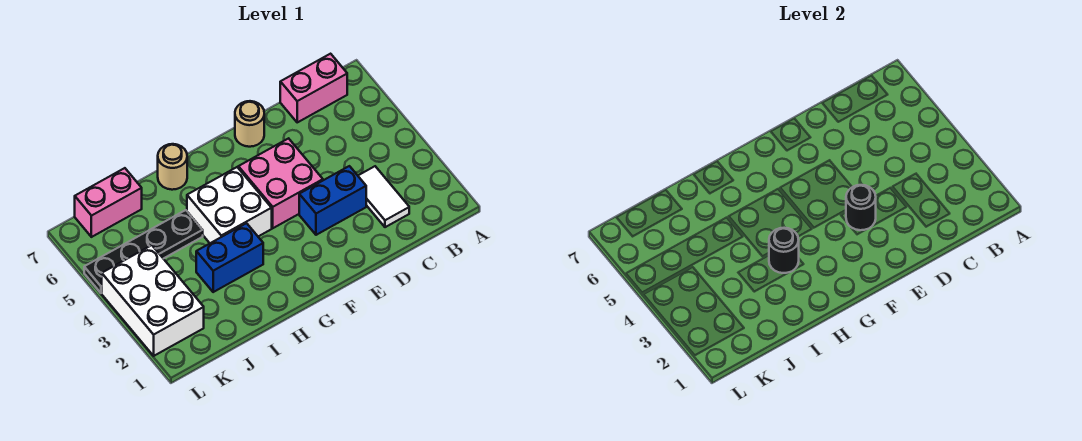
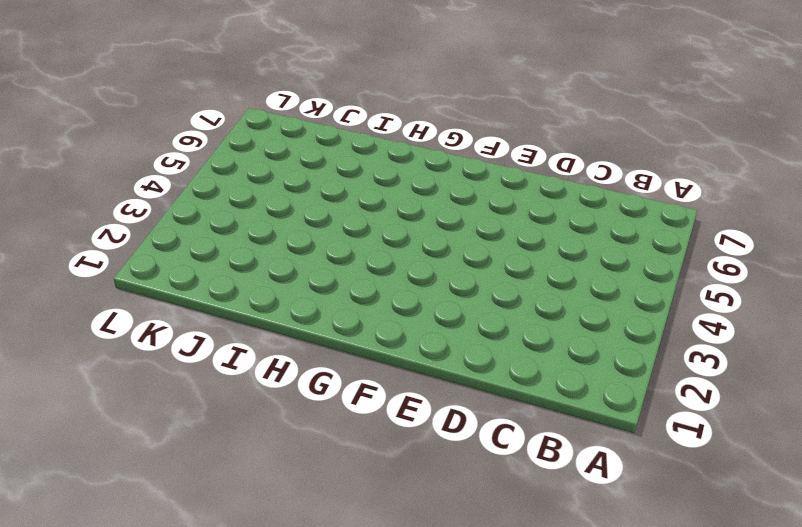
none -> pink 1x2 brick [280,54,347,122]
none -> white 1x2 tile [358,166,409,227]
none -> blue 1x2 brick [299,166,366,235]

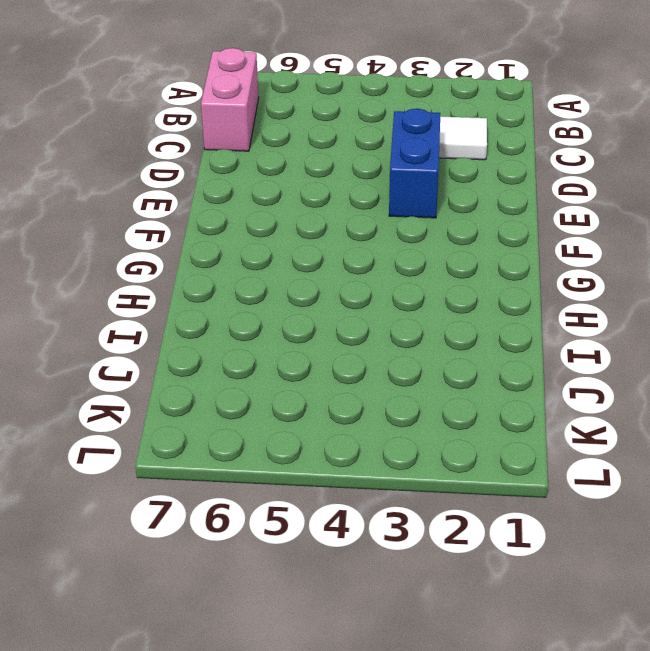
none -> pink 2x2 brick [238,138,323,228]
none -> tan 1x1 round brick [235,101,264,147]
none -> white 2x2 brick [187,167,272,243]

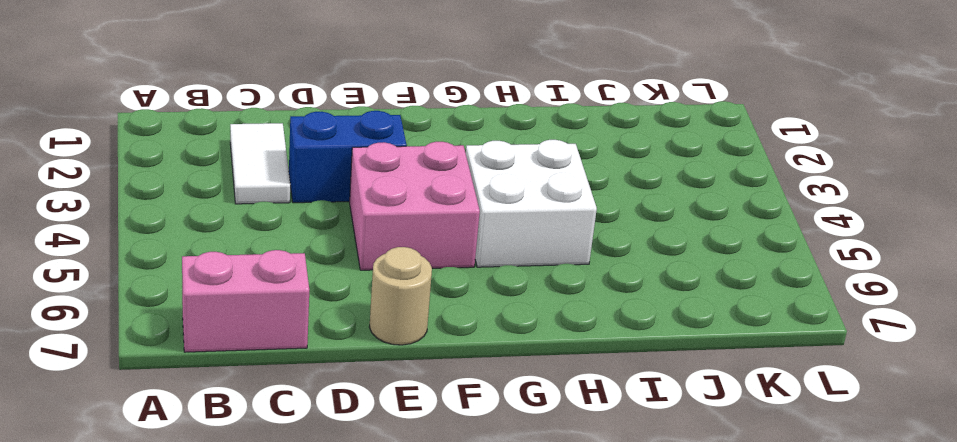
none -> blue 1x2 brick [196,223,263,292]
none -> tan 1x1 round brick [158,144,187,190]
none -> black 1x4 plate [84,210,203,293]

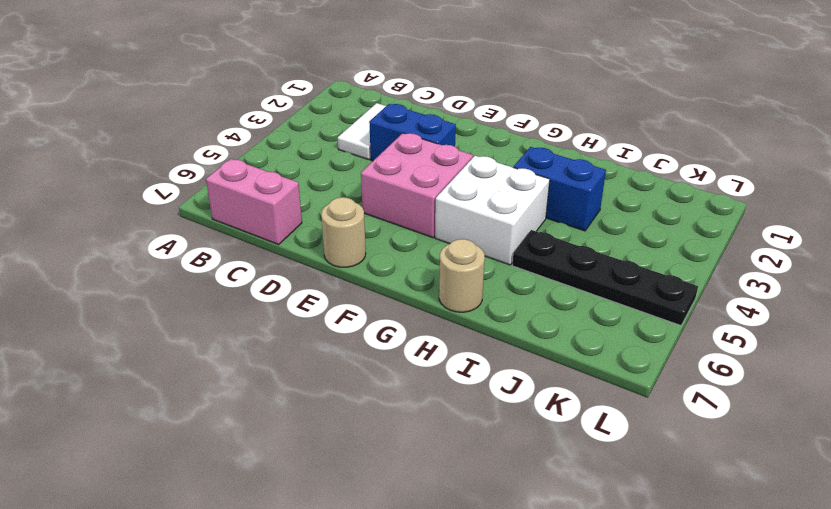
none -> pink 1x2 brick [75,168,142,237]
none -> white 2x3 brick [102,245,204,356]
none -> black 1x1 round brick [846,185,876,230]

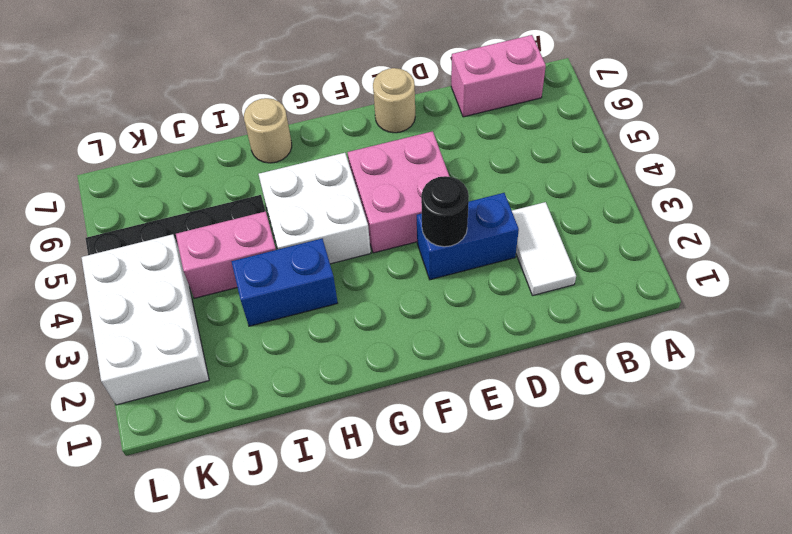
pink 1x2 brick [176,211,276,298] -> pink 1x2 brick moved to [75,168,142,237]
none -> black 1x1 round brick [769,228,799,273]

